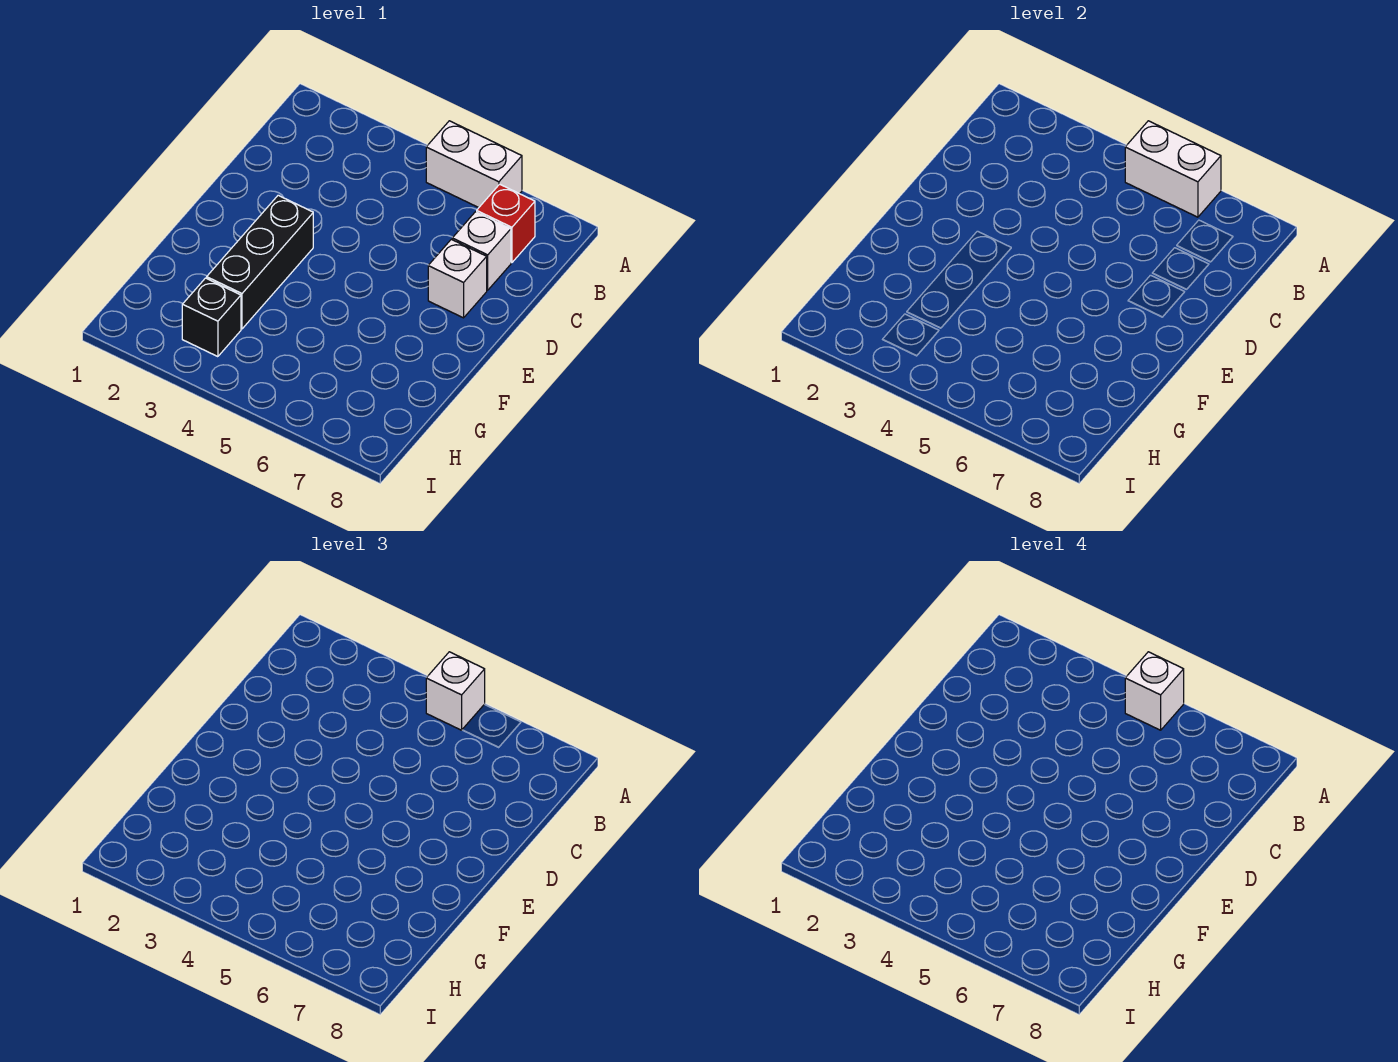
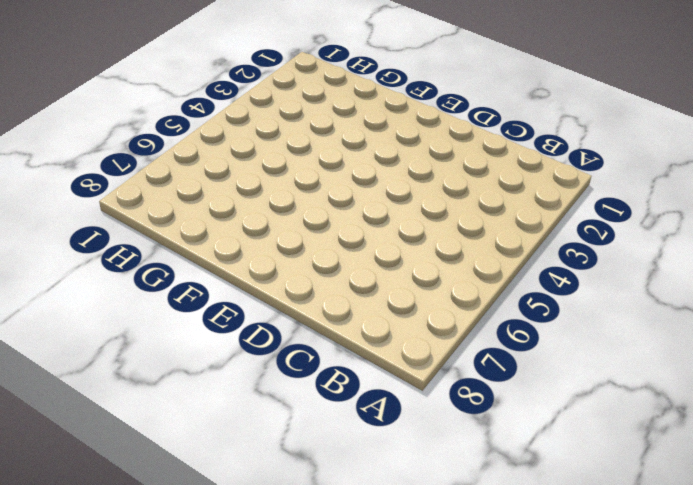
none -> white 1x2 brick [426,121,522,208]
none -> red 1x1 brick [477,184,535,263]

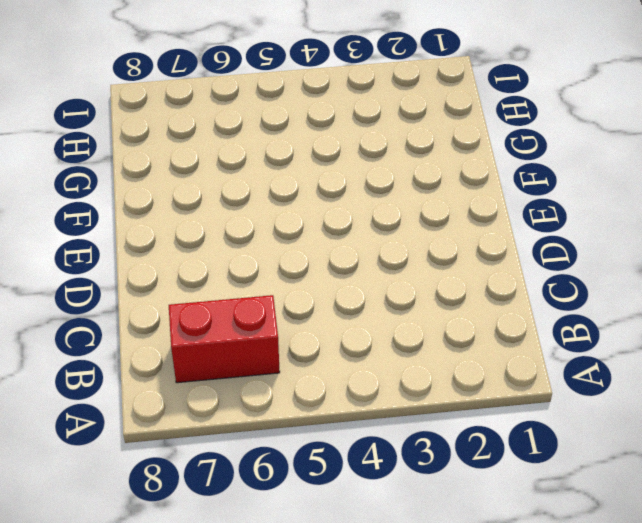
red 1x2 brick [169,295,280,383] -> red 1x1 brick [477,184,535,263]
none -> white 1x2 brick [426,121,522,208]
none -> white 1x1 brick [452,212,511,290]

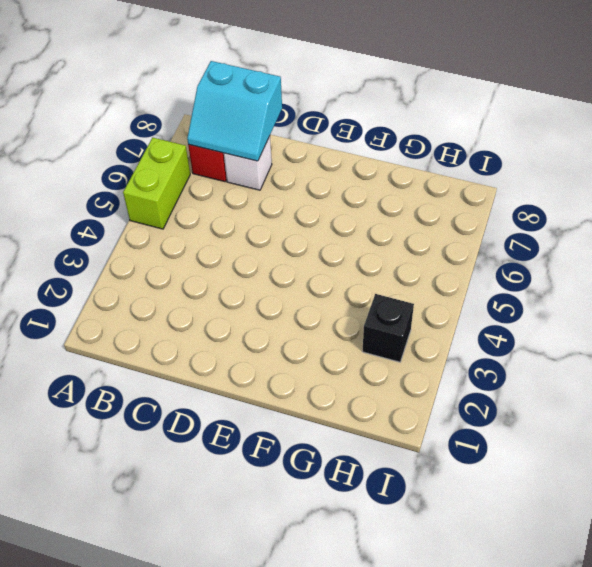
lime 1x2 brick [123,138,190,229] -> white 1x2 brick [426,121,522,208]
cyan 2x2 slope [187,61,282,161] -> none
none -> white 1x1 brick [428,239,487,318]
none -> black 1x3 brick [207,195,313,329]

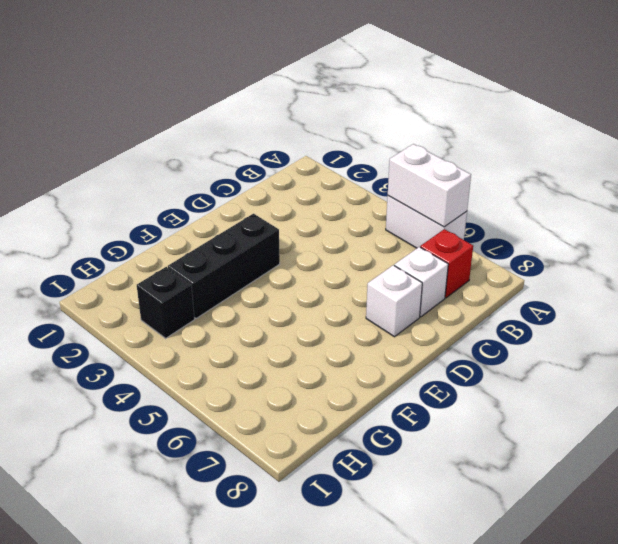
none -> white 1x1 brick [426,652,485,730]
none -> white 1x1 brick [1125,652,1184,730]

